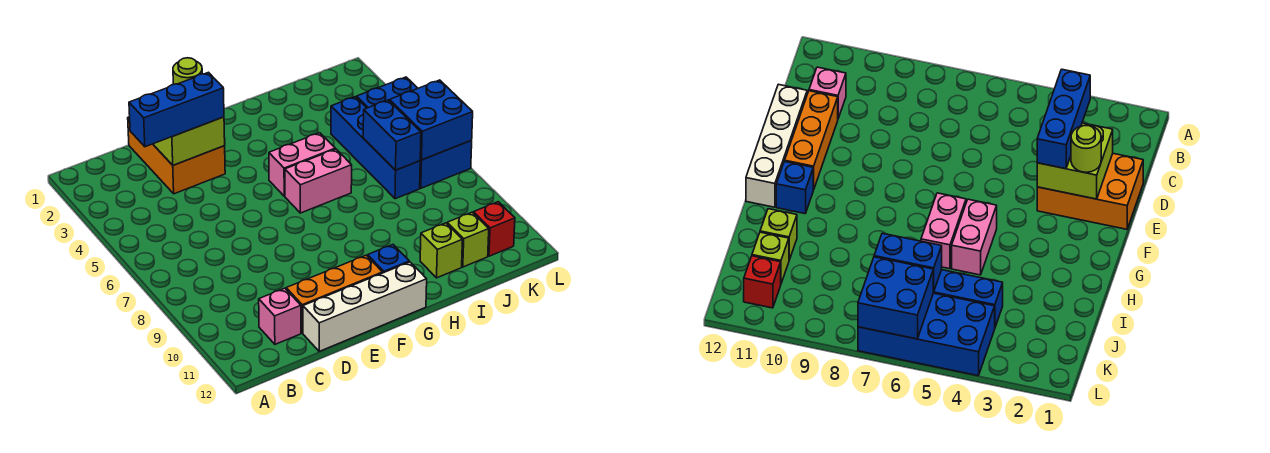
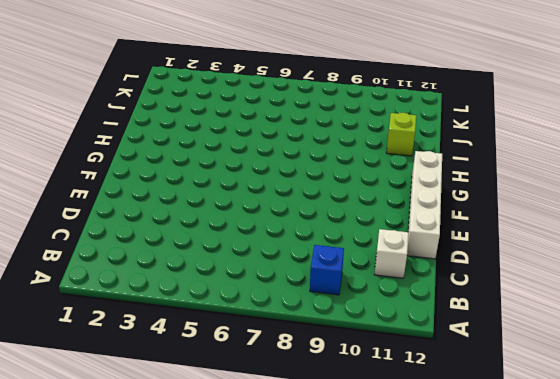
blue 1x1 brick [310,245,344,295] -> blue 1x1 brick moved to [368,245,409,273]
white 1x1 brick [374,229,409,278] -> pink 1x1 brick [259,288,301,344]
none -> orange 2x3 brick [128,117,225,194]
none -> orange 1x3 brick [286,255,383,333]
none -> pink 1x2 brick [269,133,335,196]

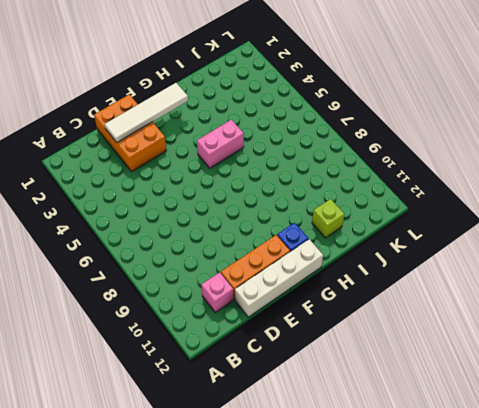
white 1x4 tile [105,83,188,142] -> lime 2x2 brick [153,117,225,165]
none -> pink 1x2 brick [285,149,352,213]
none -> blue 1x4 brick [331,97,420,199]
none -> lime 1x1 brick [447,212,489,267]

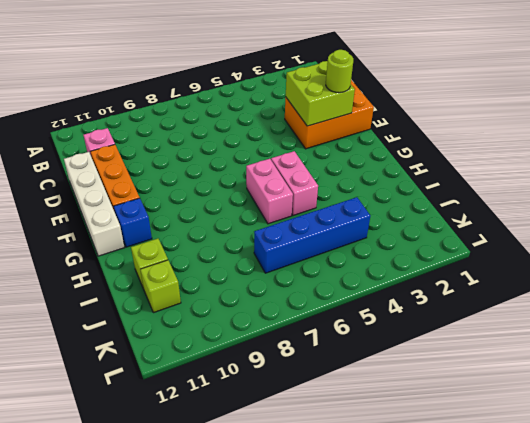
none -> blue 2x4 brick [357,77,472,188]
none -> red 1x1 brick [473,202,515,256]
none -> blue 1x2 brick [363,100,421,170]

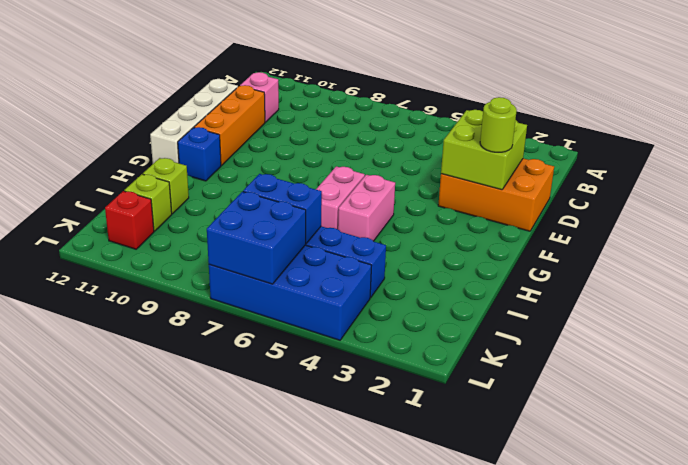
none -> blue 1x3 brick [129,72,224,147]

